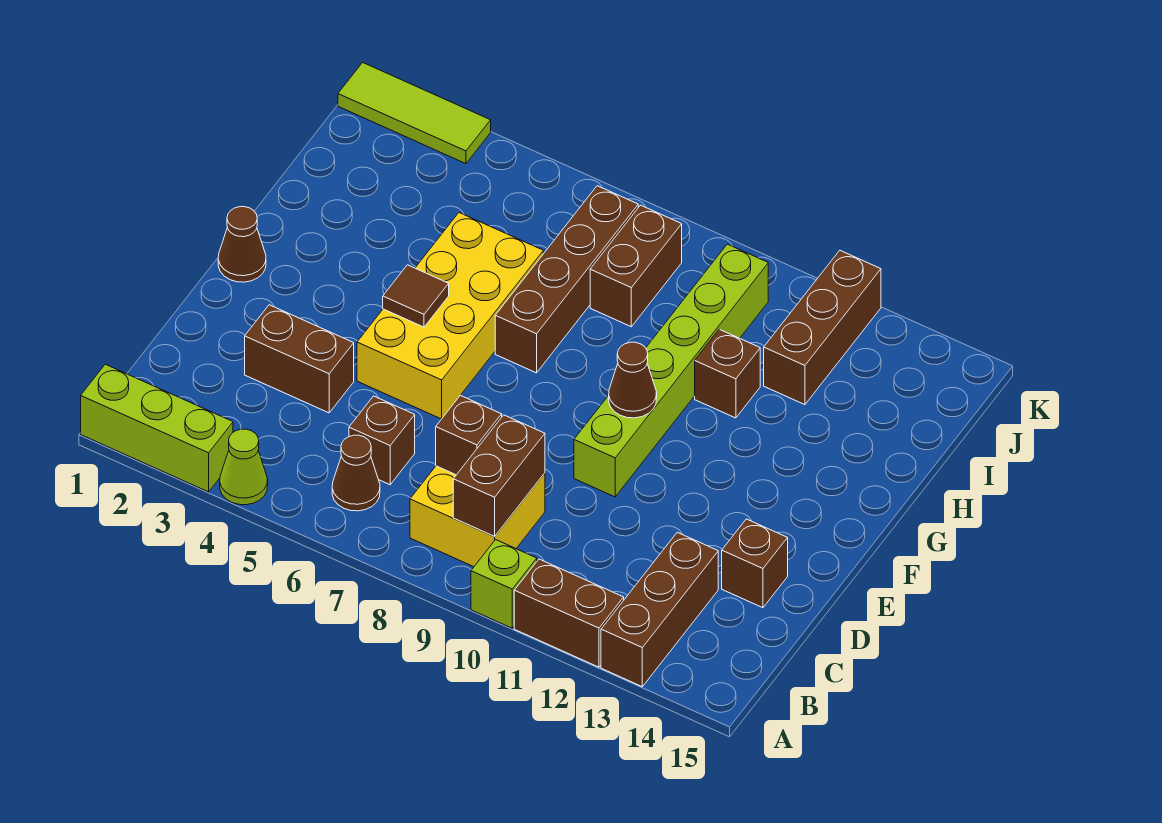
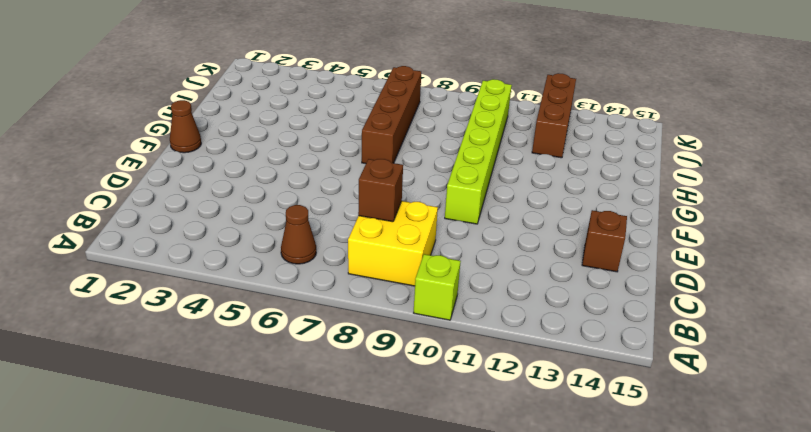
none -> lime 1x3 brick [81,364,233,492]
none -> lime 1x1 cone [220,429,268,505]
none -> brown 1x2 brick [514,559,624,667]

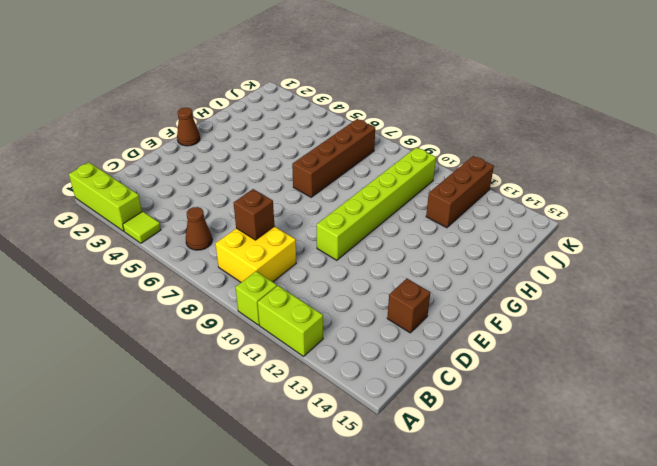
lime 1x1 tile [123,212,161,243] -> lime 1x1 cone [220,429,268,505]
lime 1x2 brick [257,286,323,356] -> brown 1x2 brick [514,559,624,667]
none -> brown 1x3 brick [601,532,718,686]
none -> brown 1x1 brick [349,396,415,485]
none -> brown 1x2 brick [245,305,354,413]

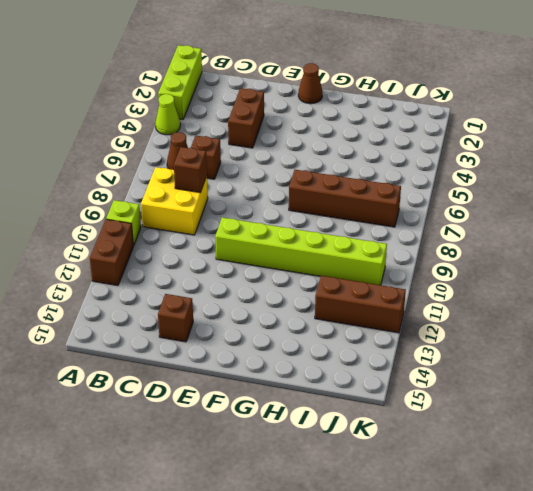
none -> brown 1x3 brick [601,532,718,686]
none -> yellow 2x4 brick [357,213,543,419]
none -> brown 1x1 brick [695,329,760,418]

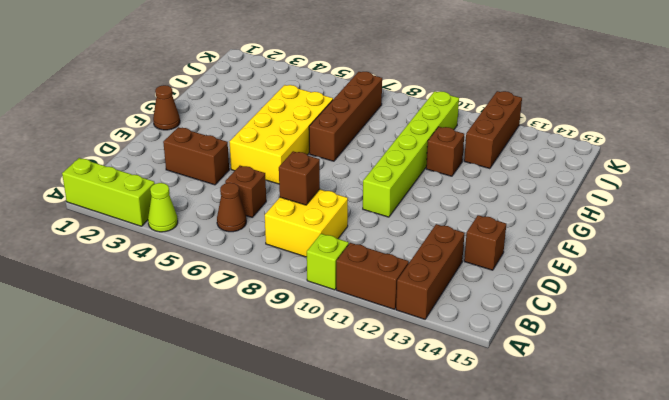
none -> brown 1x2 brick [590,205,682,327]
none -> lime 1x3 tile [338,62,491,164]
none -> brown 1x2 brick [453,415,545,537]

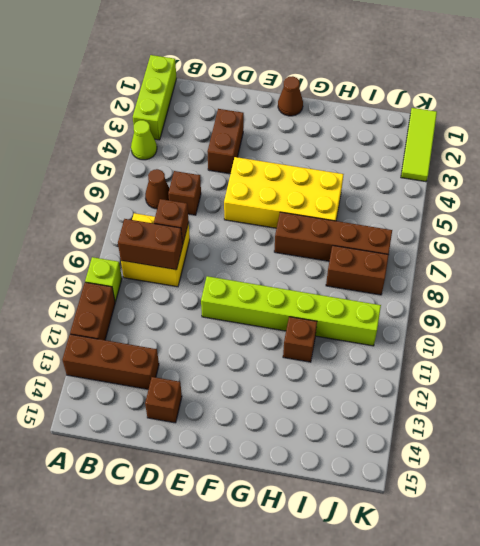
none -> brown 1x3 brick [764,251,881,405]
none -> brown 1x1 tile [383,265,449,327]
none -> brown 1x1 cone [609,342,657,418]

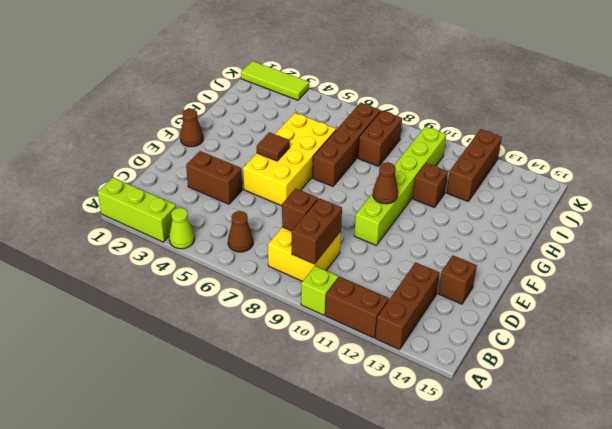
none -> brown 1x1 brick [349,396,415,485]

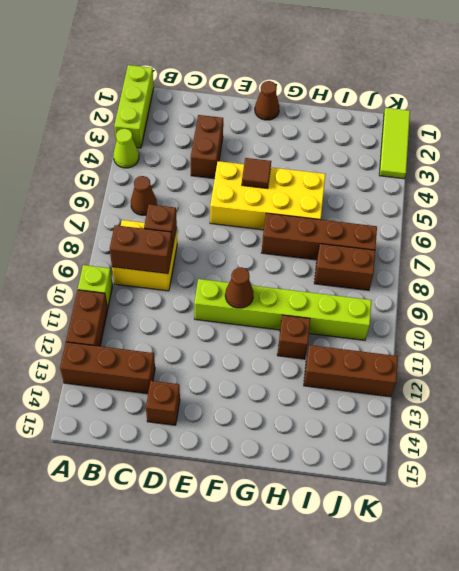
none -> brown 1x1 brick [349,396,415,485]

